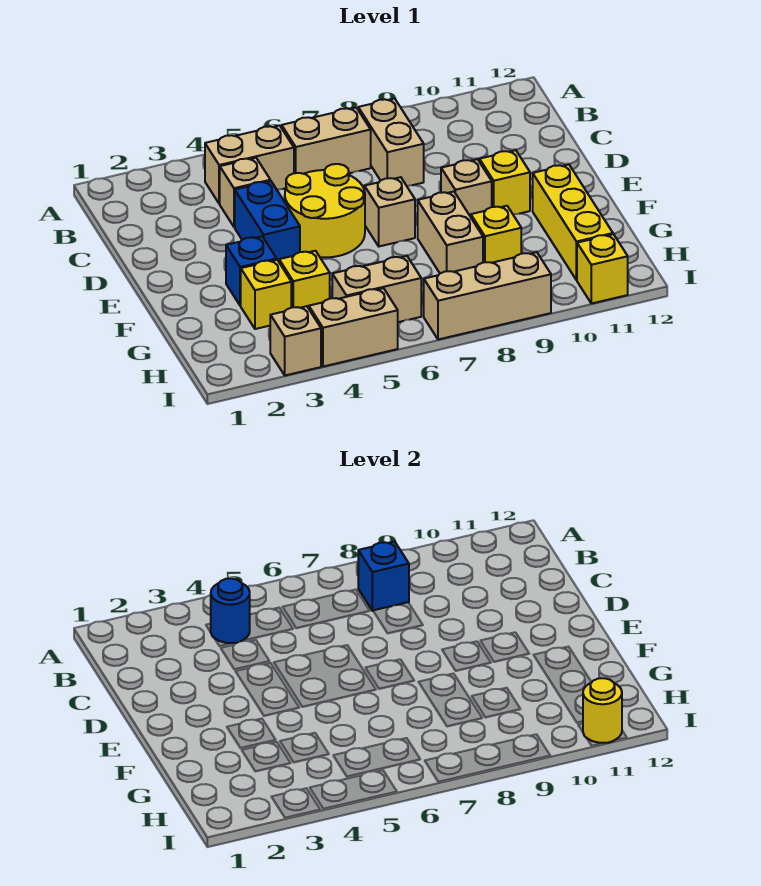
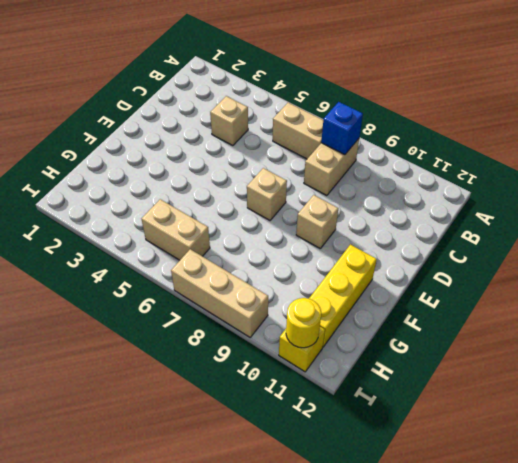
none -> tan 1x2 brick [205,125,294,204]
none -> blue 1x2 brick [235,181,300,261]
none -> yellow 2x2 round brick [285,164,365,257]

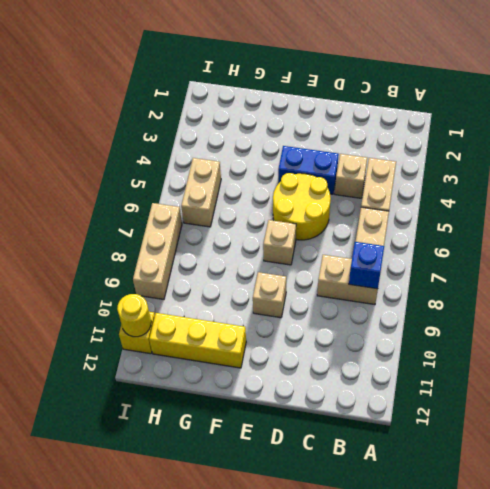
none -> yellow 1x1 brick [479,150,530,215]
none -> blue 1x1 brick [226,237,277,306]
none -> tan 1x2 brick [418,192,483,273]

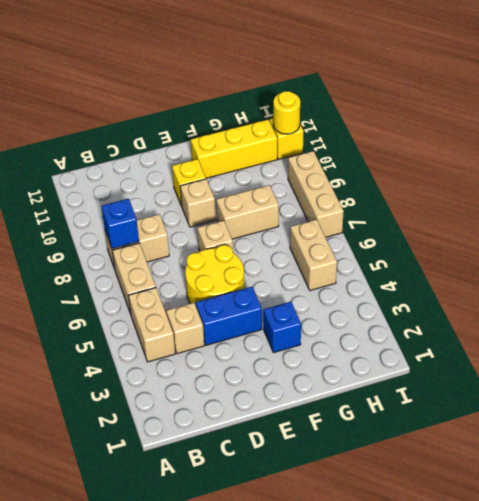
none -> yellow 1x1 brick [241,260,291,329]
none -> yellow 1x1 brick [279,251,330,308]
none -> yellow 1x1 brick [471,206,521,263]

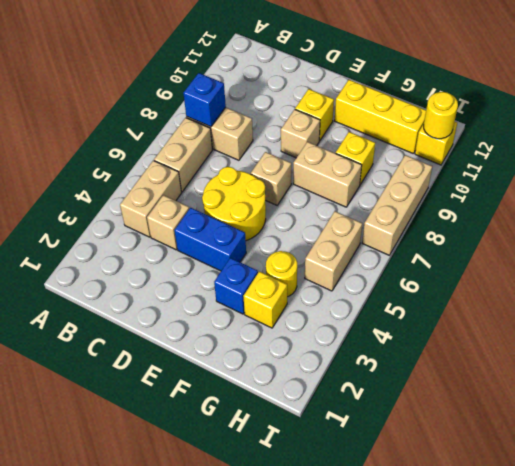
yellow 1x1 round brick [266,251,297,297] -> yellow 1x1 brick [279,251,330,308]
none -> tan 1x1 brick [270,306,321,375]
none -> tan 1x2 brick [309,288,398,367]
none -> blue 1x1 round brick [211,578,250,643]

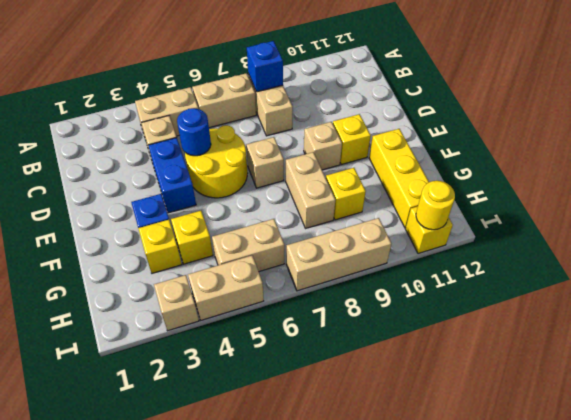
blue 1x1 round brick [177,108,211,156] -> blue 1x1 round brick moved to [211,578,250,643]

